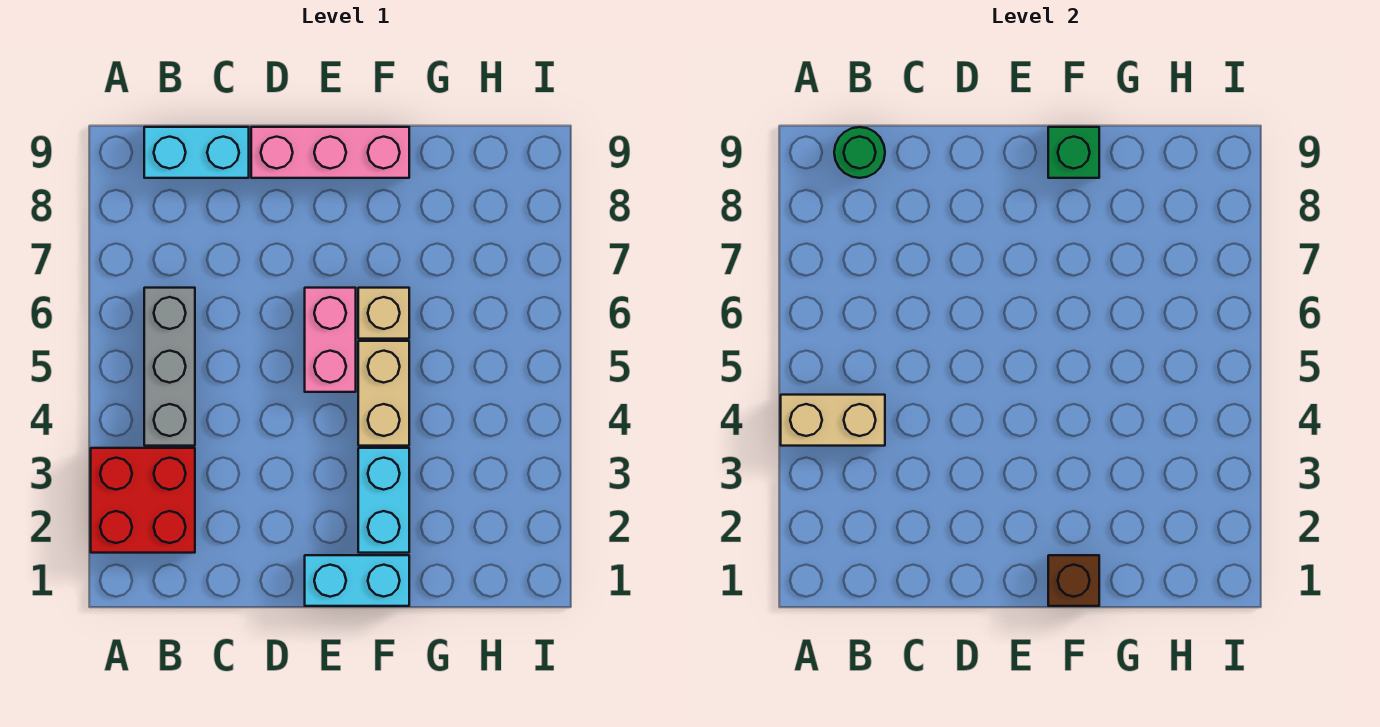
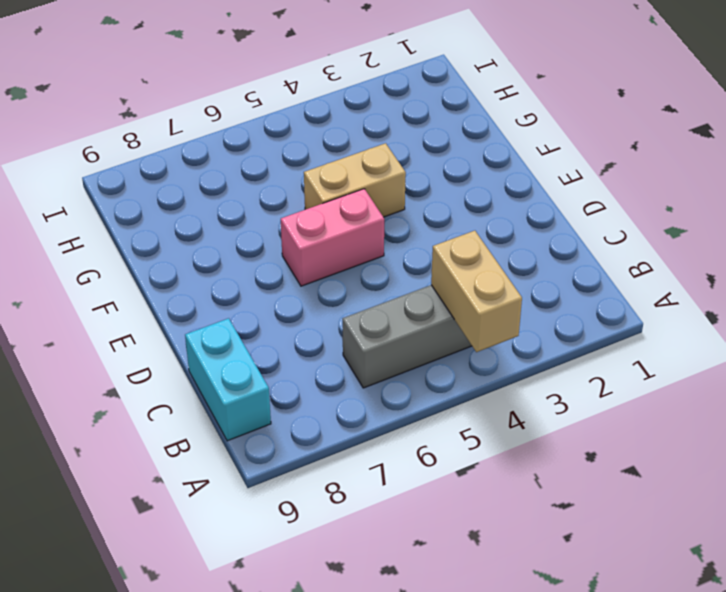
none -> red 2x2 brick [91,448,195,553]
none -> pink 1x3 brick [251,127,409,178]
none -> cyan 1x2 brick [305,555,409,606]

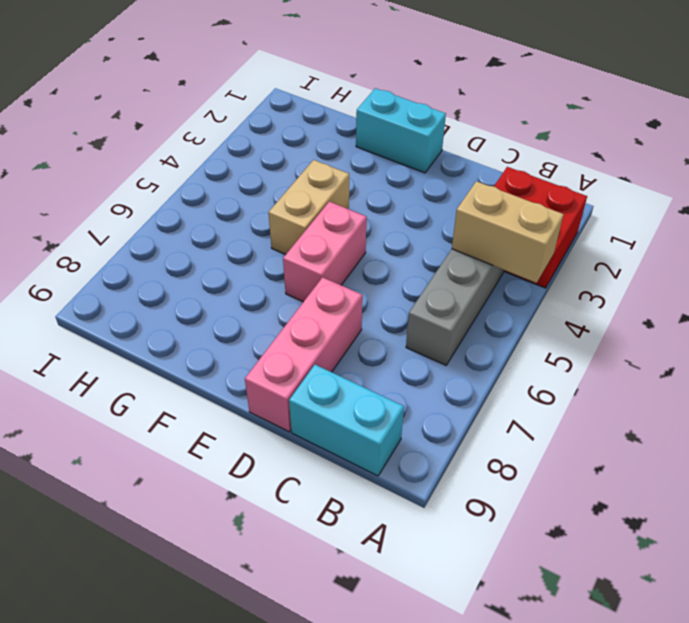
pink 1x3 brick [245,277,362,432] -> pink 1x3 brick turned to [251,127,409,178]
none -> cyan 1x2 brick [358,448,409,553]
none -> tan 1x1 brick [358,288,409,339]
none -> green 1x1 round brick [834,127,885,178]

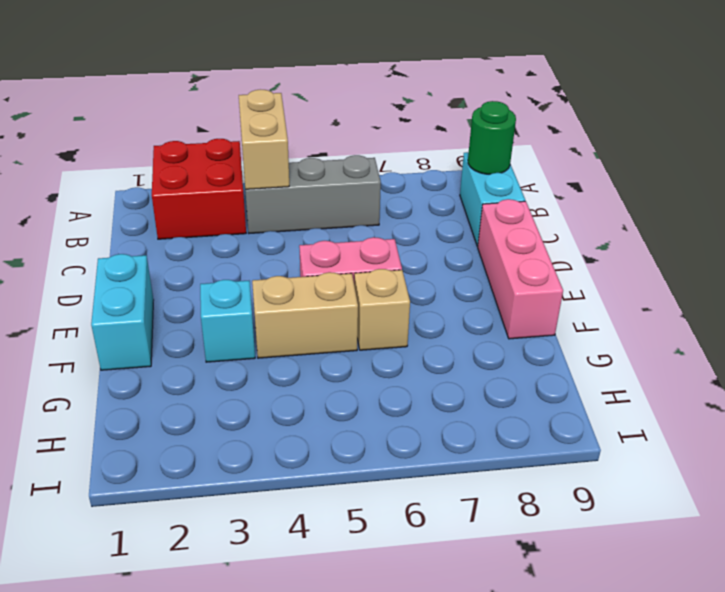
cyan 1x1 brick [200,280,255,362] -> cyan 1x2 brick [358,448,409,553]
none -> brown 1x1 brick [1048,555,1099,606]
none -> green 1x1 brick [1048,127,1099,178]

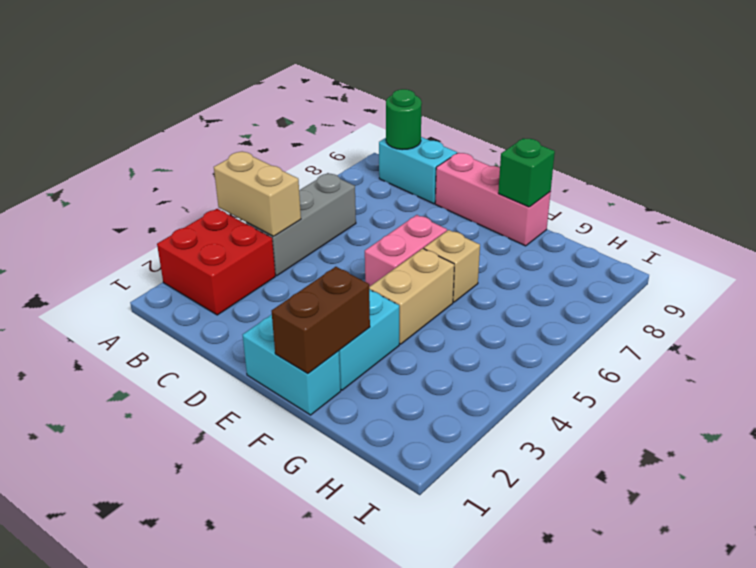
brown 1x2 brick [272,267,370,374] -> brown 1x1 brick [1048,555,1099,606]

